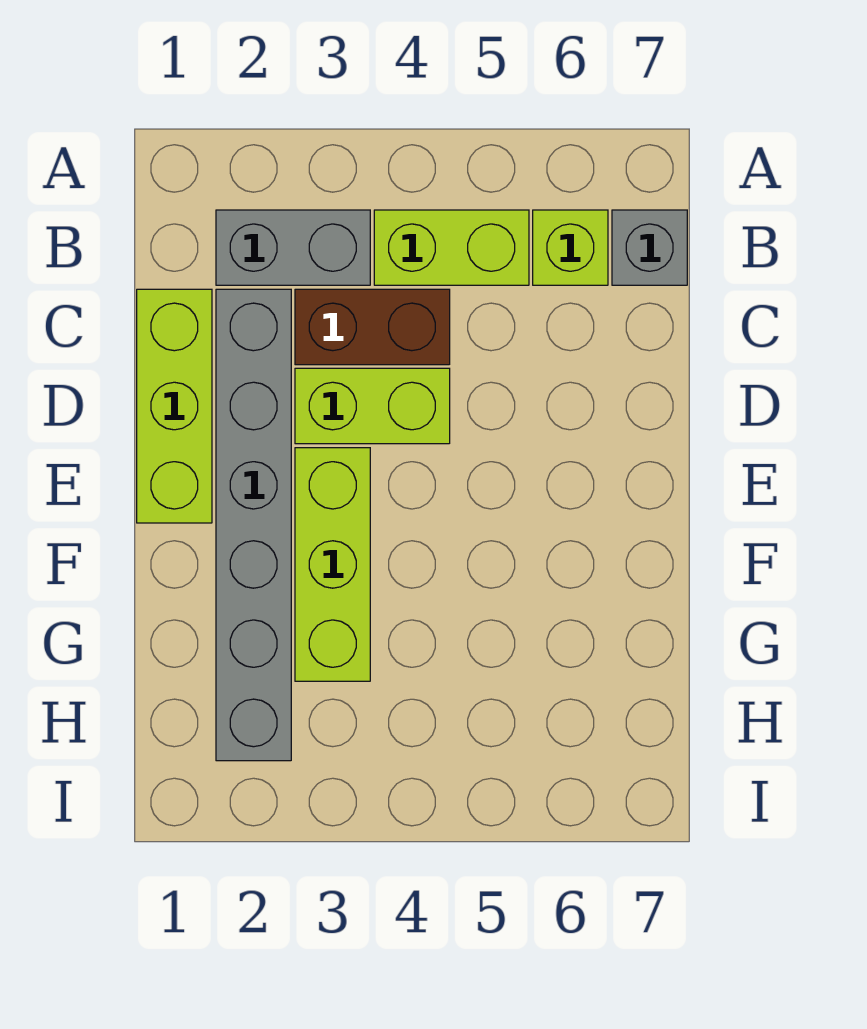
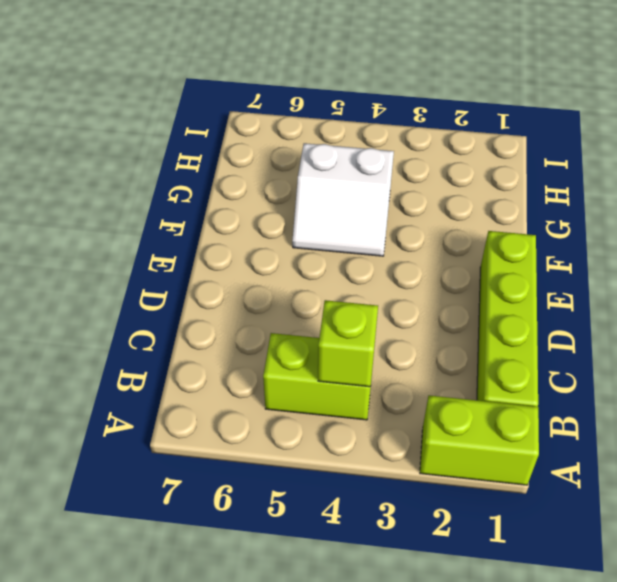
lime 1x2 brick [420,395,539,485] -> lime 1x2 brick moved to [295,368,450,444]
lime 1x4 brick [477,231,538,407] -> lime 1x3 brick [137,289,212,523]
lime 1x1 brick [318,300,378,387] -> lime 1x1 brick moved to [533,210,608,285]
white 2x2 slope [292,143,394,256] -> none
none -> grey 1x2 brick [216,210,370,285]
none -> grey 1x1 brick [612,210,687,285]

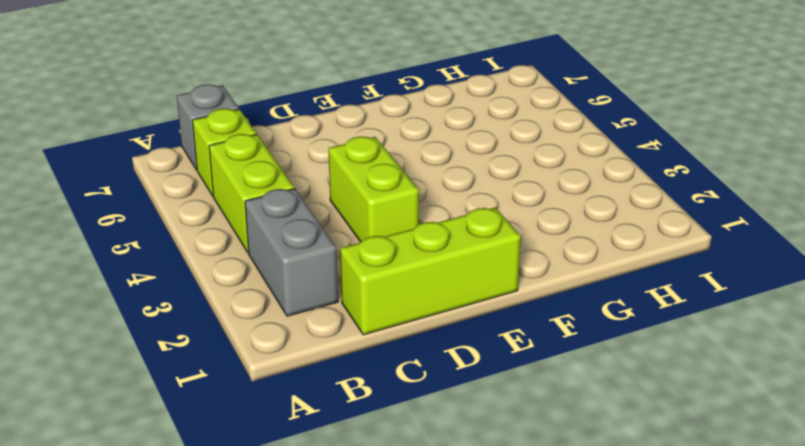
none -> grey 1x6 brick [216,289,291,761]
none -> brown 1x2 brick [295,289,450,365]

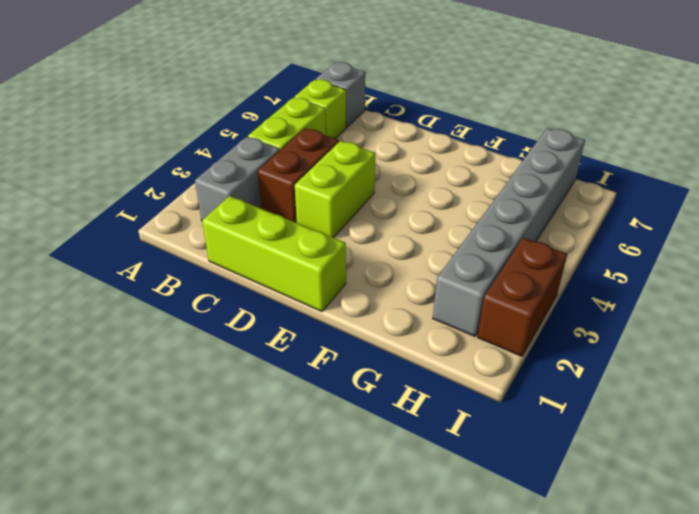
grey 1x6 brick [433,128,585,336] -> grey 1x6 brick turned to [216,289,291,761]
brown 1x2 brick [478,238,567,356] -> none
none -> lime 1x3 brick [295,448,370,681]

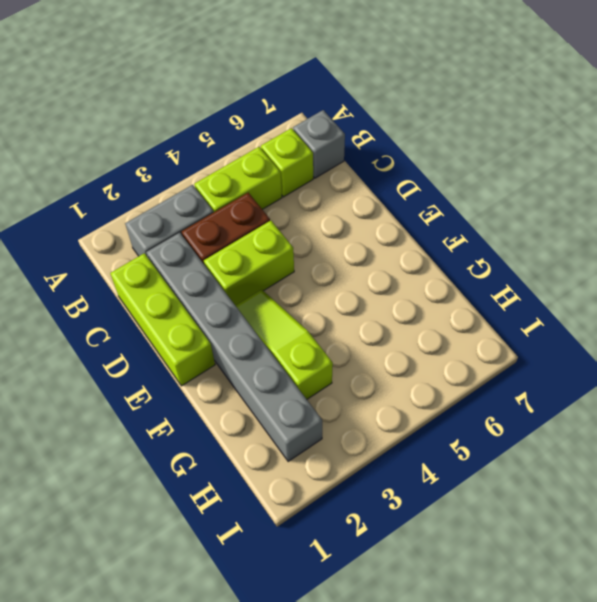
lime 1x3 slope [236,290,333,399] -> lime 1x3 brick [295,448,370,681]

